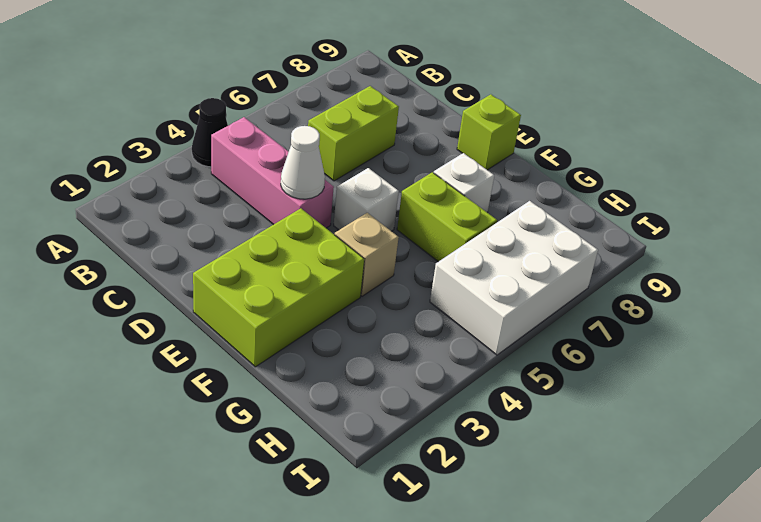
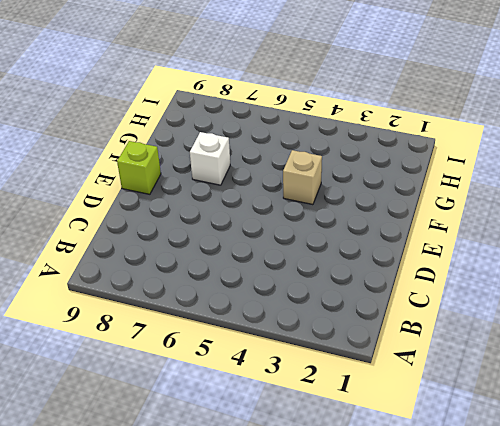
none -> black 1x1 cone [192,98,228,167]
none -> pink 1x3 brick [211,117,334,228]

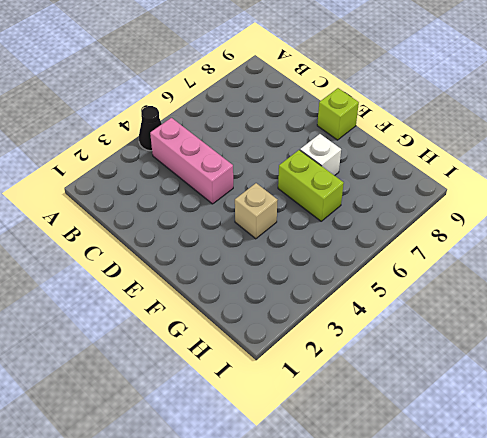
none -> lime 1x2 brick [308,86,399,181]
none -> lime 2x3 brick [193,208,364,367]

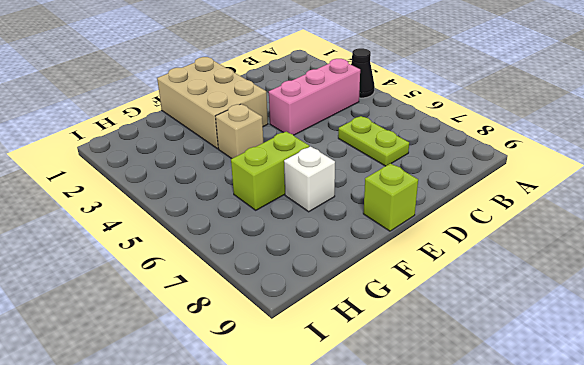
lime 1x2 plate [338,116,409,166] -> lime 1x2 brick [308,86,399,181]
tan 2x3 brick [157,57,268,149] -> lime 2x3 brick [193,208,364,367]
none -> white 1x1 brick [334,168,399,231]
none -> white 2x3 brick [430,201,598,355]

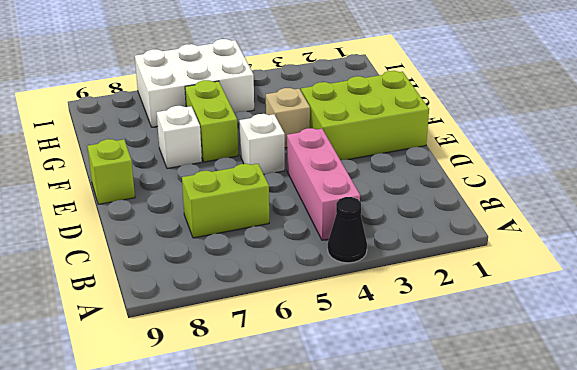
none -> white 1x1 cone [281,126,325,199]

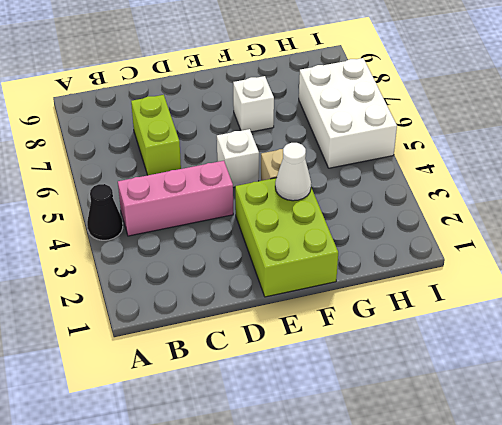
white 1x1 cone [275,143,311,201] -> white 1x1 cone moved to [281,126,325,199]
none -> lime 1x1 brick [457,94,521,170]
none -> lime 1x2 brick [397,172,497,262]

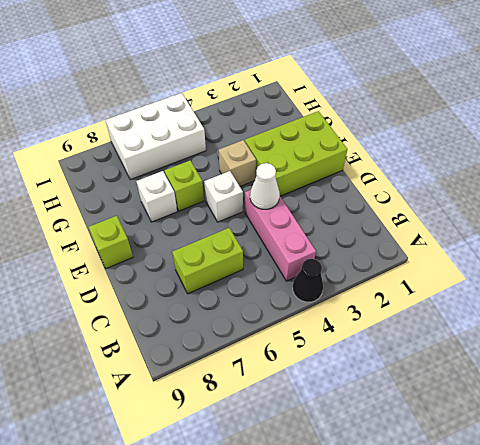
lime 1x1 brick [164,161,204,211] -> lime 1x2 brick [397,172,497,262]

